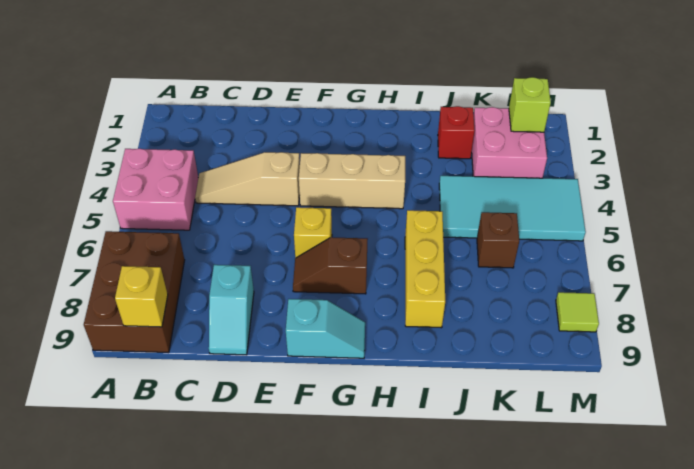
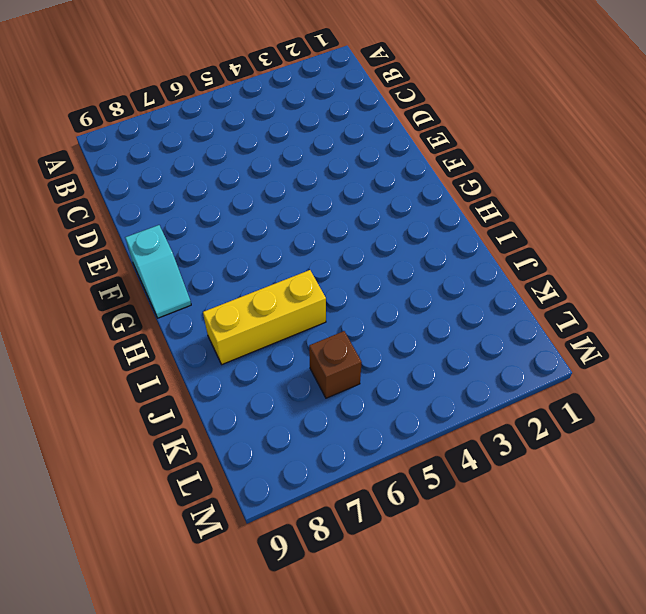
none -> pink 2x2 brick [113,149,198,230]
none -> brown 2x3 brick [84,231,185,353]
none -> tan 1x3 slope [195,152,300,206]

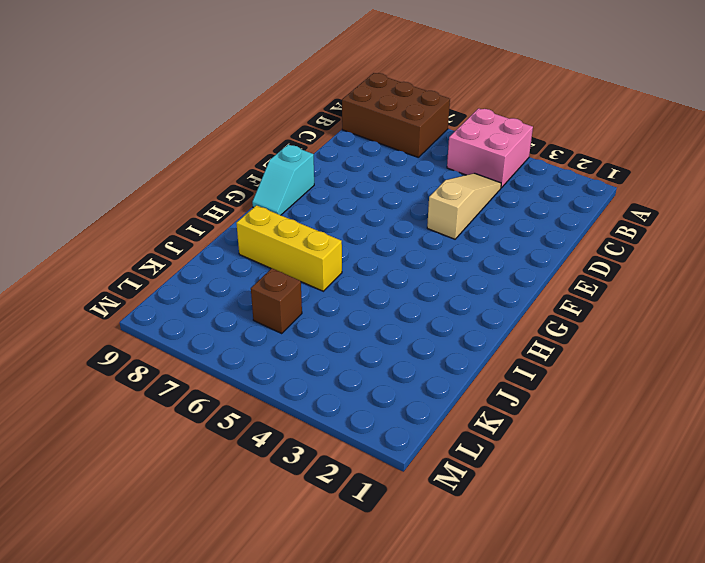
none -> cyan 1x2 slope [209,265,254,355]
none -> tan 1x3 brick [299,153,405,209]
none -> yellow 1x1 brick [294,207,332,258]

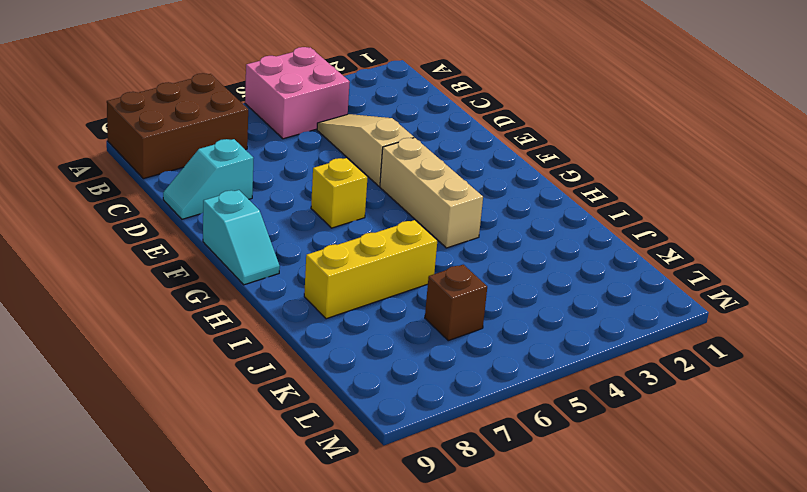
none -> brown 1x2 slope [293,237,368,294]
none -> red 1x1 brick [438,106,475,159]
none -> cyan 2x4 tile [439,176,586,241]

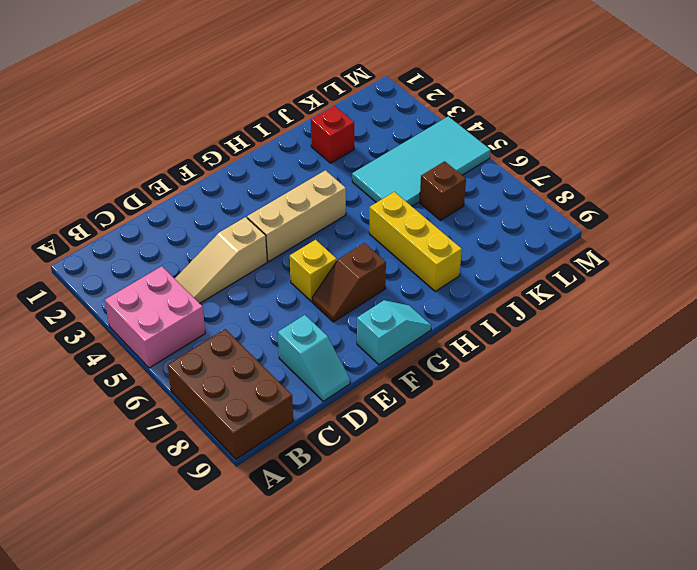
none -> pink 2x2 brick [472,107,547,178]
none -> lime 1x1 tile [556,292,599,332]
none -> yellow 1x1 brick [115,266,168,327]

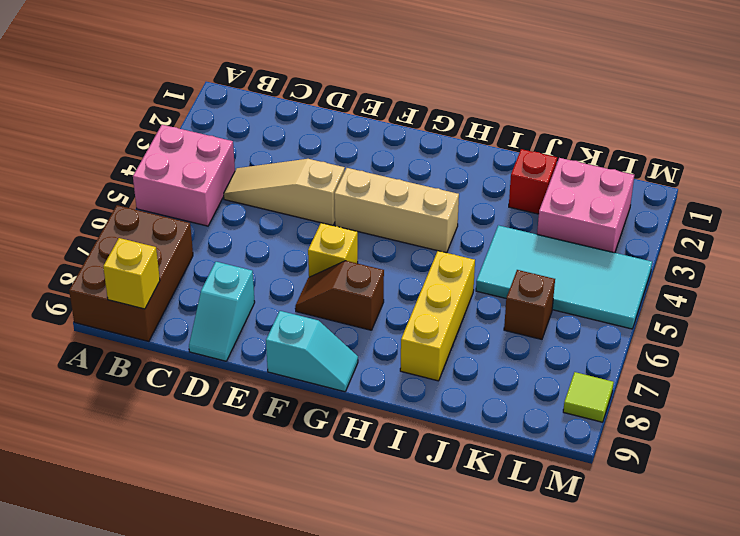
none -> lime 1x1 brick [509,77,551,132]

